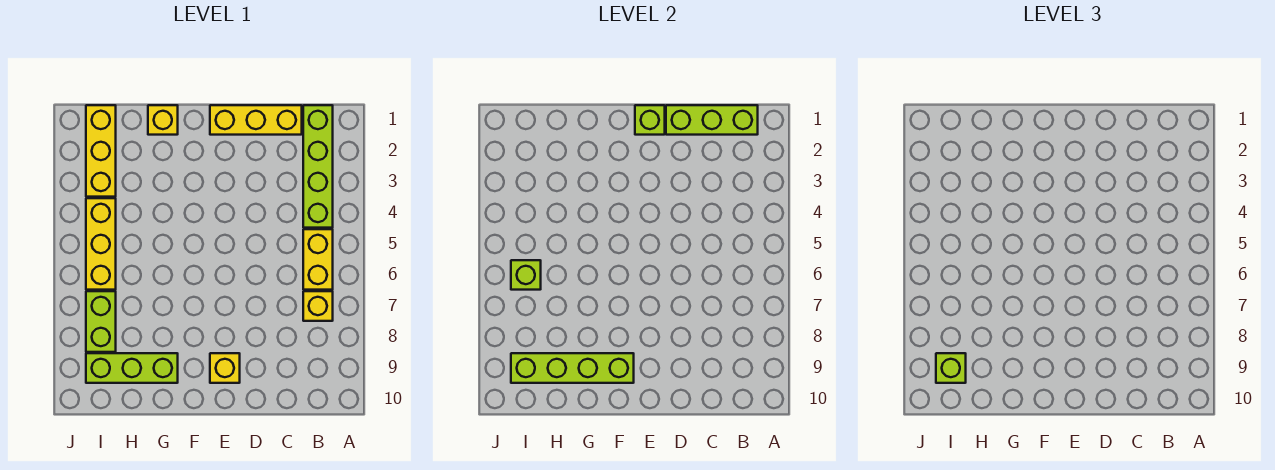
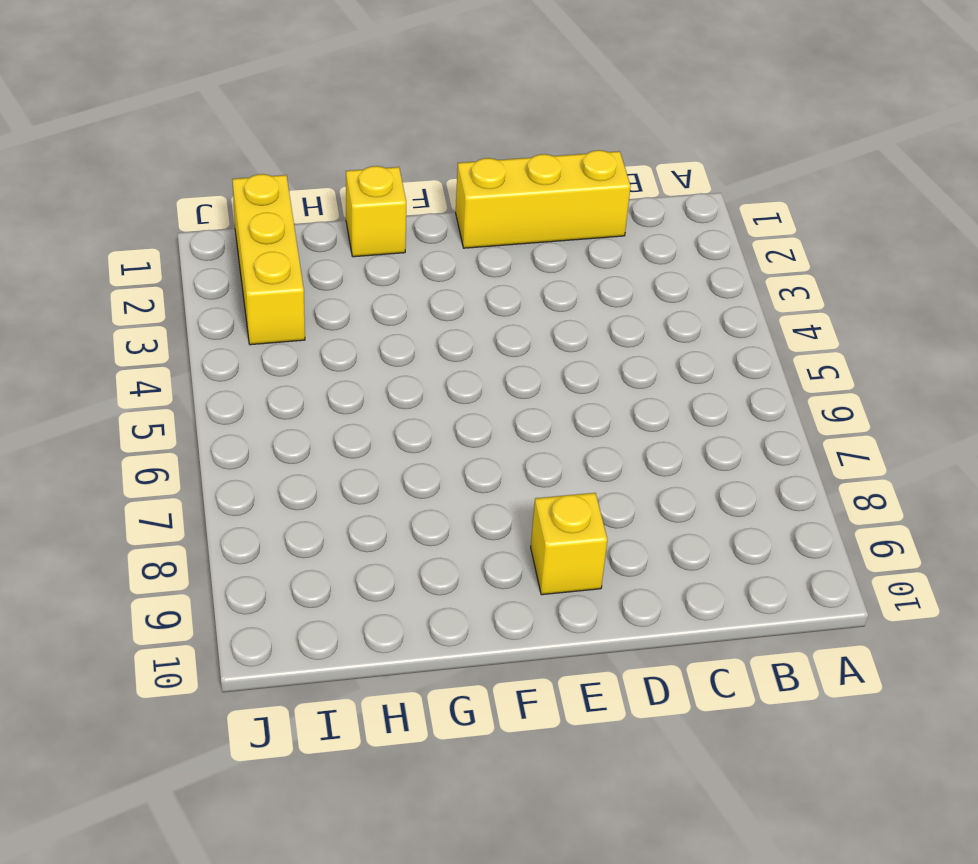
none -> lime 1x4 brick [303,105,333,228]
none -> yellow 1x2 brick [303,229,333,290]
none -> yellow 1x1 brick [303,291,333,321]

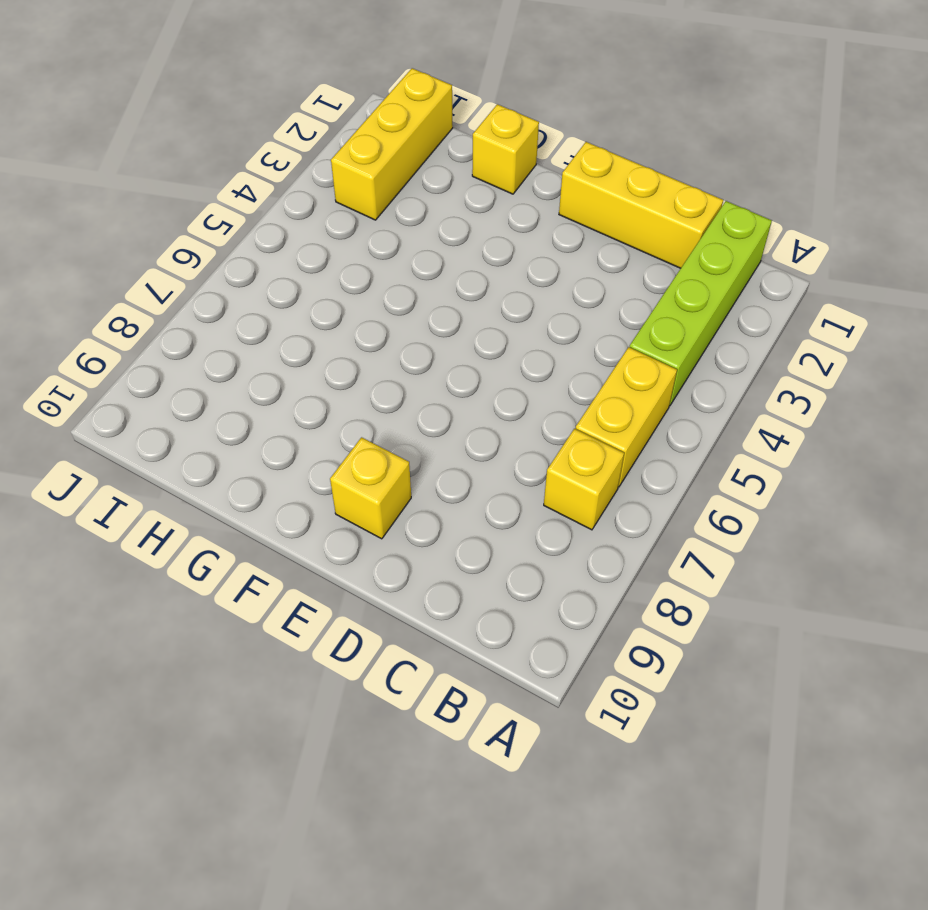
none -> lime 1x3 brick [86,353,178,383]
none -> yellow 1x3 brick [86,198,116,290]
none -> lime 1x2 brick [86,291,116,352]

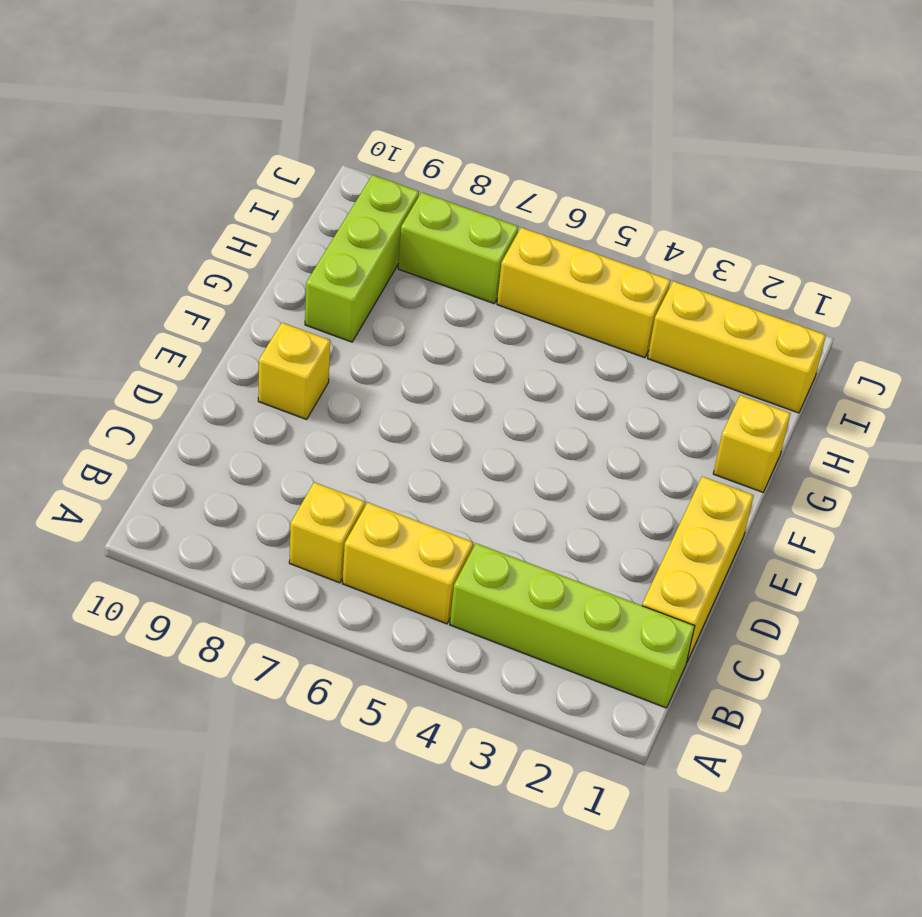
none -> lime 1x3 brick [666,105,758,135]
none -> lime 1x1 brick [635,105,665,135]
none -> lime 1x4 brick [511,353,634,383]

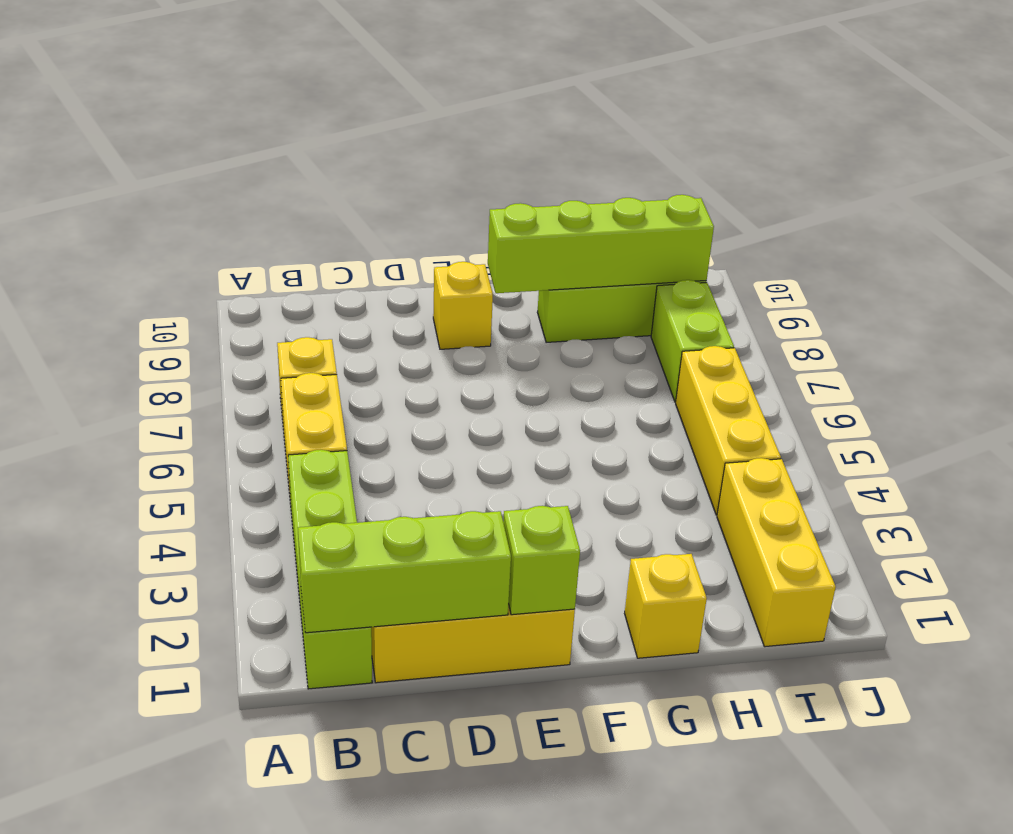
none -> lime 1x1 brick [511,260,541,290]
none -> lime 1x1 brick [936,353,966,383]

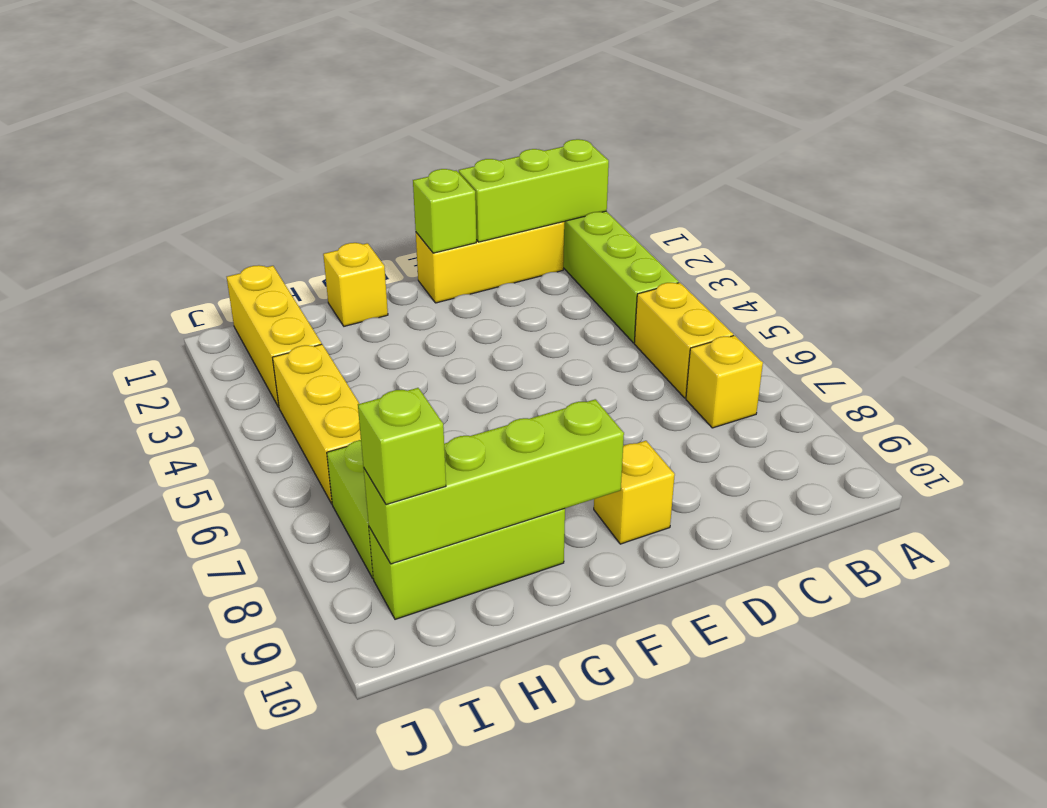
none -> lime 1x1 brick [511,260,541,290]

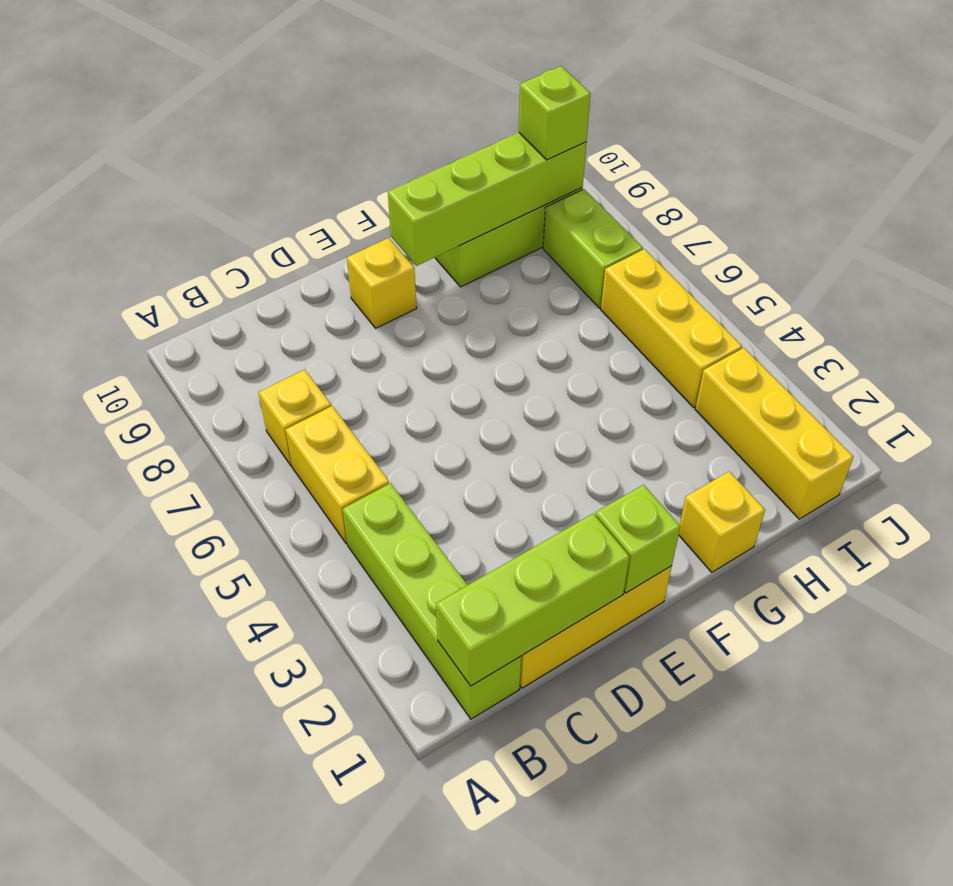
none -> lime 1x1 brick [511,260,541,290]

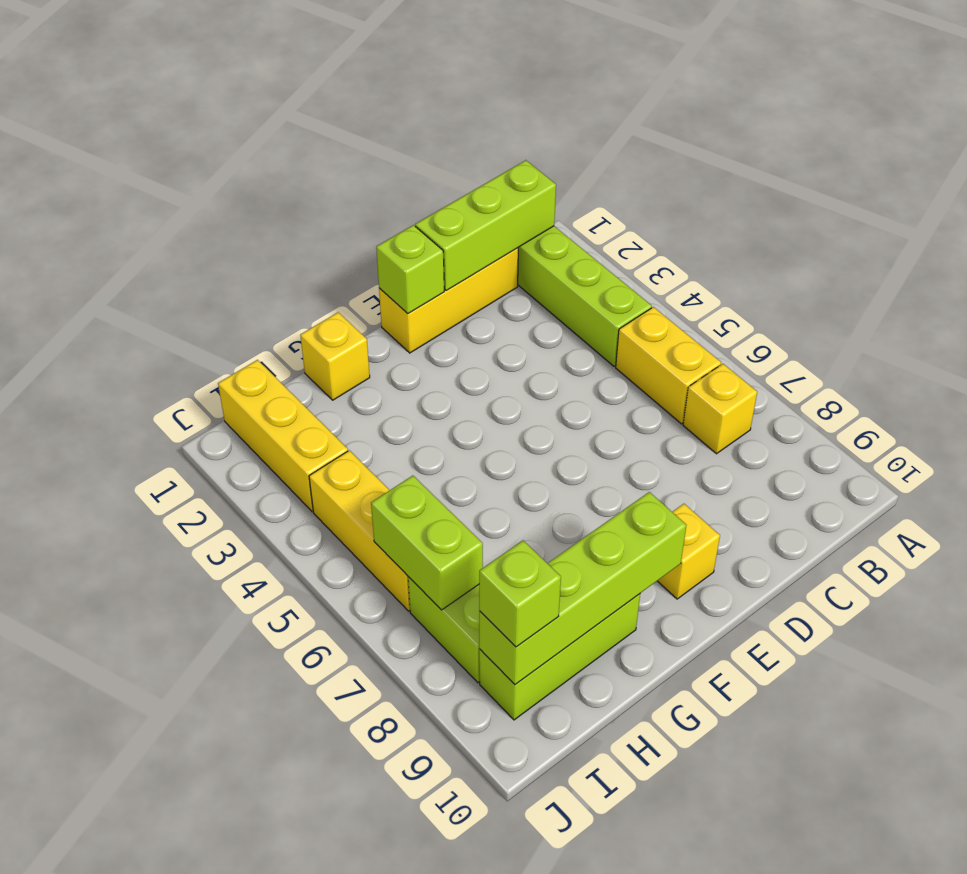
lime 1x2 brick [371,476,483,610] -> lime 1x1 brick [511,260,541,290]

